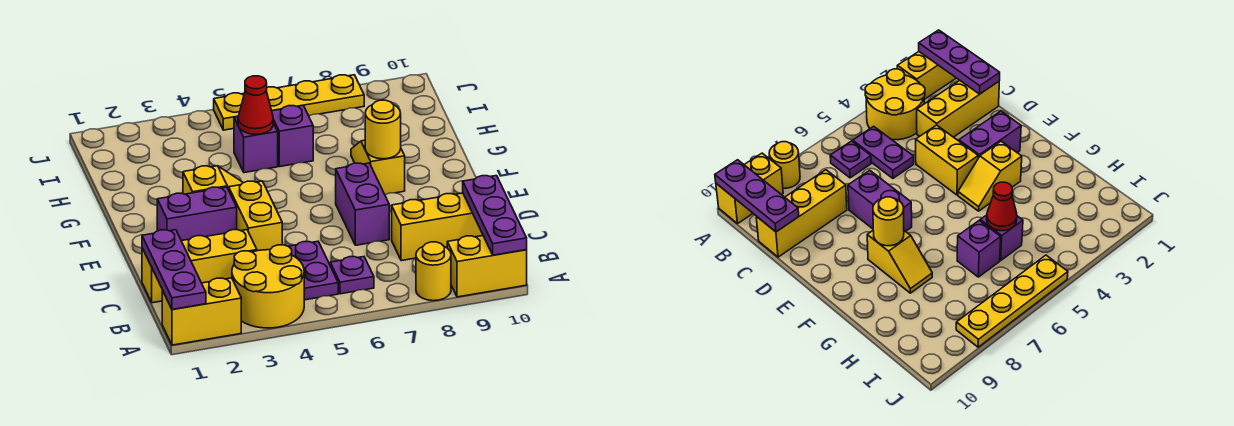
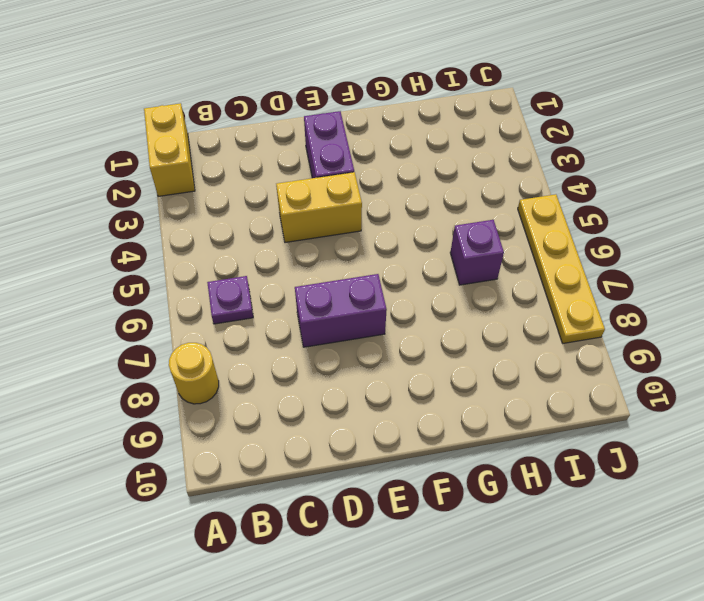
none -> yellow 2x2 round brick [232,245,304,328]
none -> yellow 1x2 brick [447,236,527,297]
none -> purple 1x2 plate [289,241,338,300]

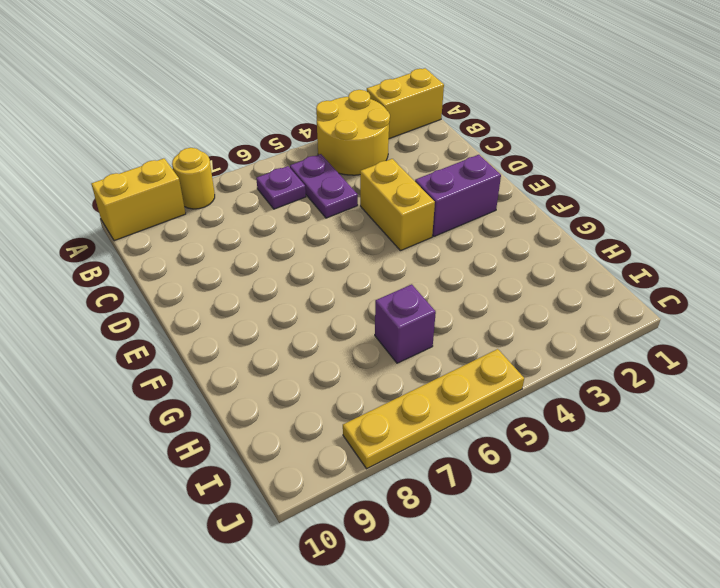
none -> yellow 1x3 brick [142,230,257,303]
none -> yellow 1x3 brick [392,193,483,261]
none -> purple 1x2 brick [336,163,389,245]

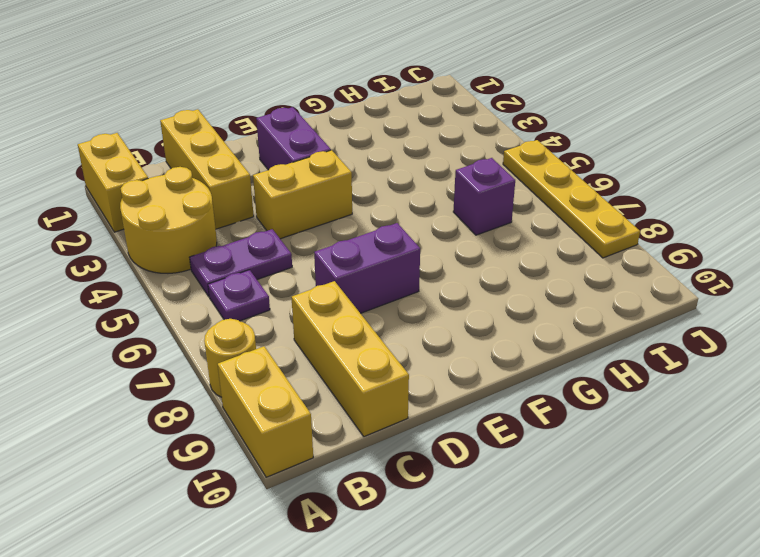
none -> yellow 1x2 slope [183,166,243,194]
none -> yellow 1x2 slope [351,140,405,195]
none -> purple 1x1 brick [234,117,278,173]

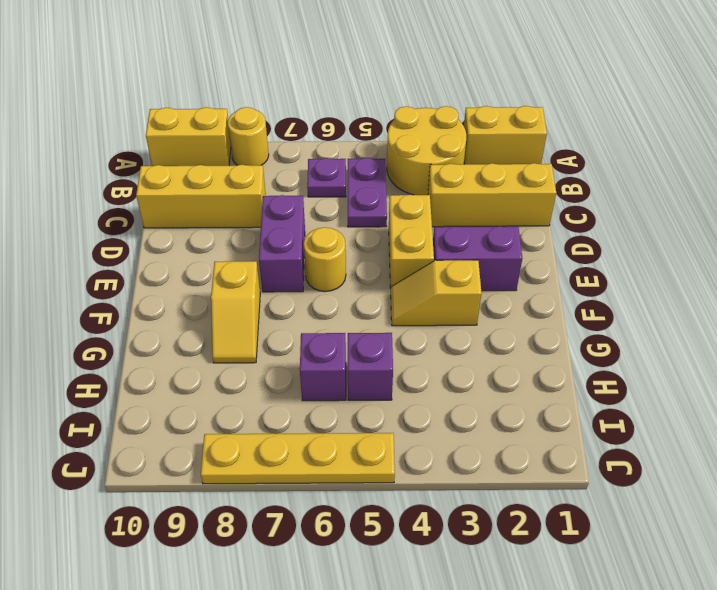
yellow 1x1 round brick [304,227,346,292] -> yellow 1x1 round brick moved to [365,100,401,159]
none -> purple 1x3 plate [142,230,206,309]
none -> purple 1x3 plate [463,176,527,255]
none -> red 1x1 cone [238,76,273,134]

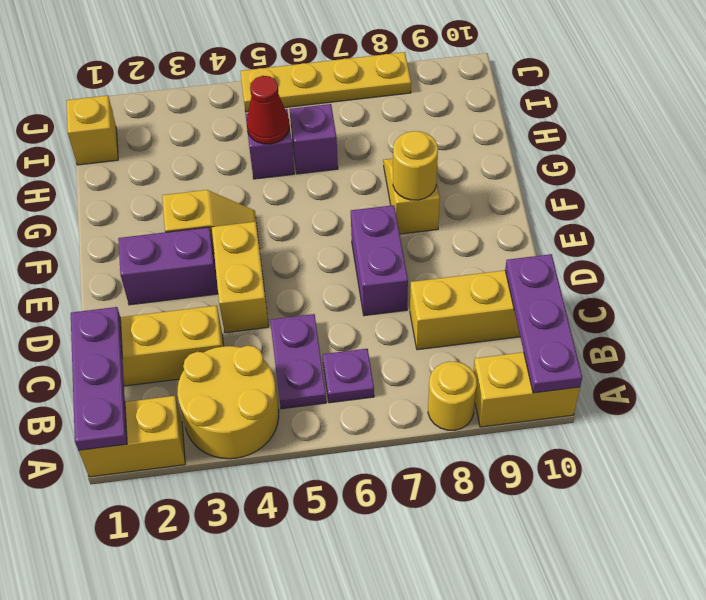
yellow 1x1 brick [67,96,118,165] -> none

